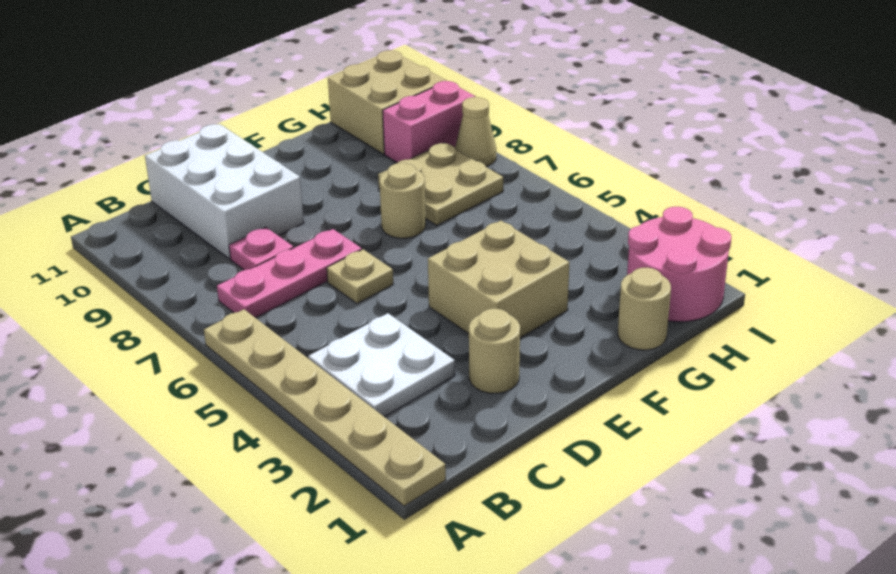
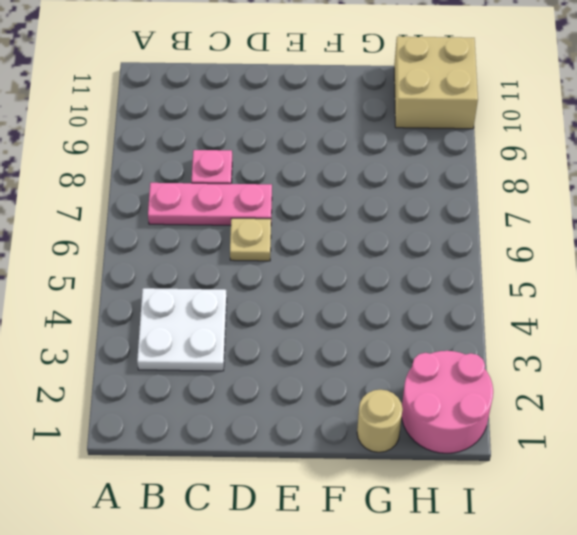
none -> tan 1x6 plate [204,309,446,506]
none -> white 2x3 brick [145,124,304,259]
none -> tan 1x1 round brick [469,309,520,393]

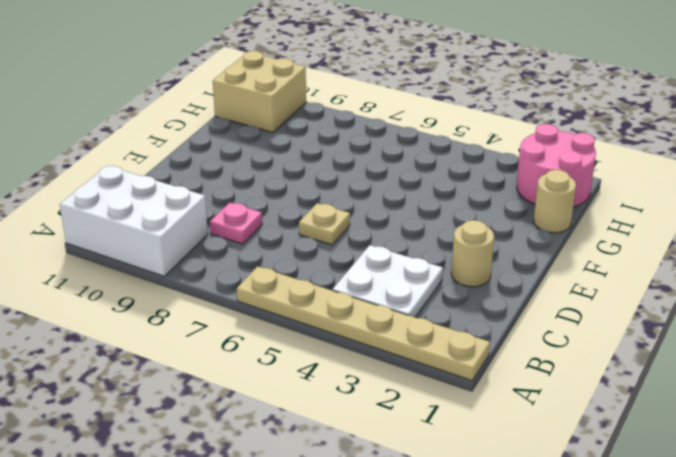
white 2x3 brick [60,166,208,276] -> white 2x3 brick moved to [145,124,304,259]
none -> pink 1x3 plate [217,229,362,318]
none -> tan 2x2 brick [428,221,570,338]
none -> tan 1x1 round brick [379,163,426,238]

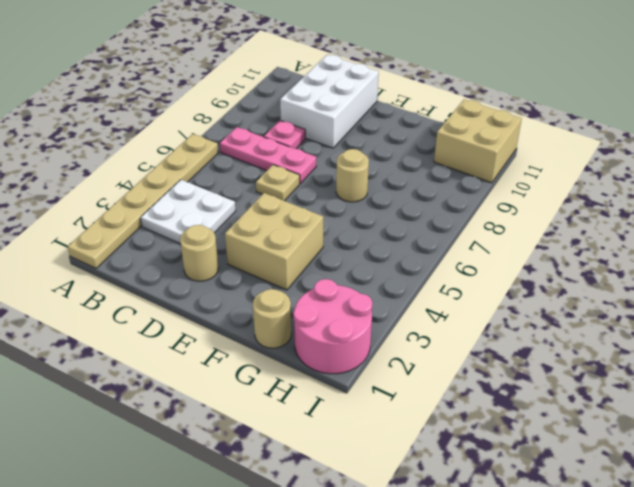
none -> tan 2x2 plate [378,143,503,225]
none -> pink 1x2 brick [383,81,476,163]
none -> tan 1x1 cone [455,97,496,167]

